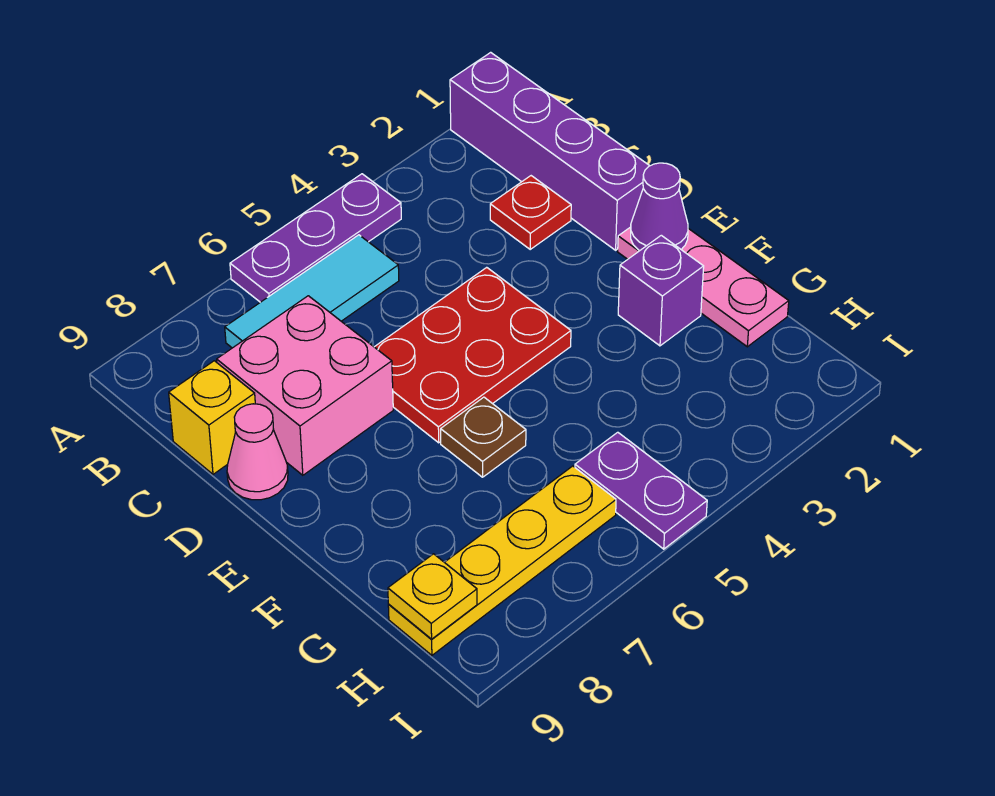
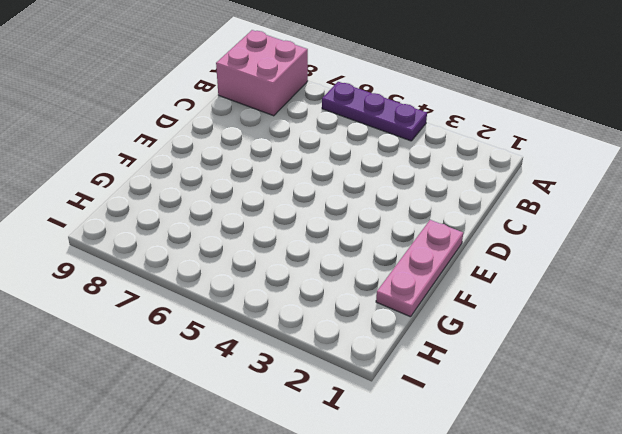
pink 2x2 brick [216,30,308,116] -> pink 2x2 brick moved to [217,296,393,475]
none -> purple 1x4 brick [450,52,649,250]
none -> cyan 1x3 tile [225,235,399,348]
none -> red 1x1 plate [490,176,571,249]

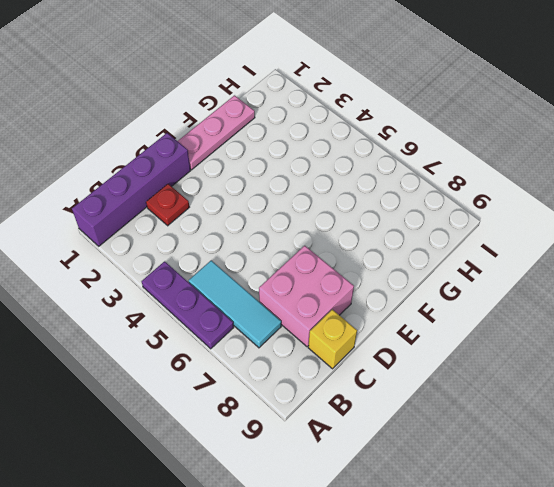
none -> red 2x3 plate [375,267,571,443]
none -> pink 1x1 cone [227,404,288,500]
none -> purple 1x1 brick [618,235,704,346]

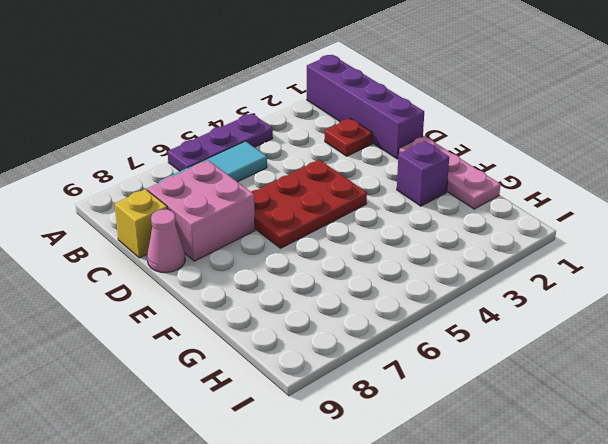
none -> brown 1x1 plate [441,397,526,477]
none -> purple 1x2 plate [575,432,707,549]
none -> yellow 1x4 plate [388,466,616,655]

